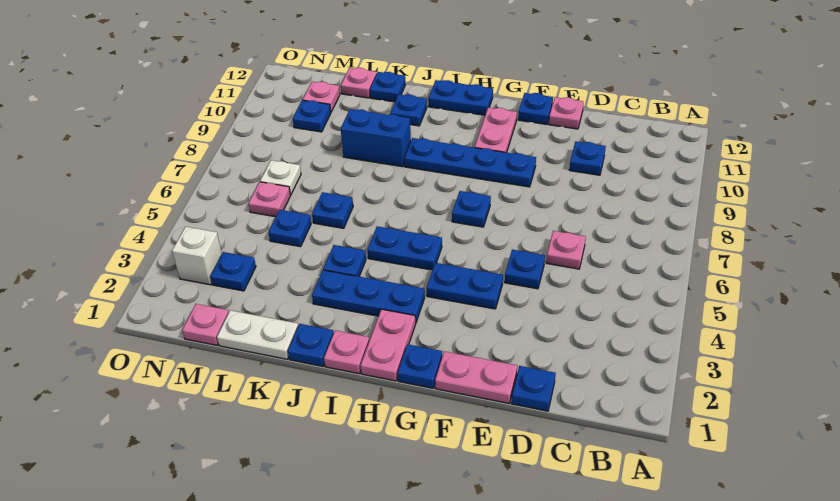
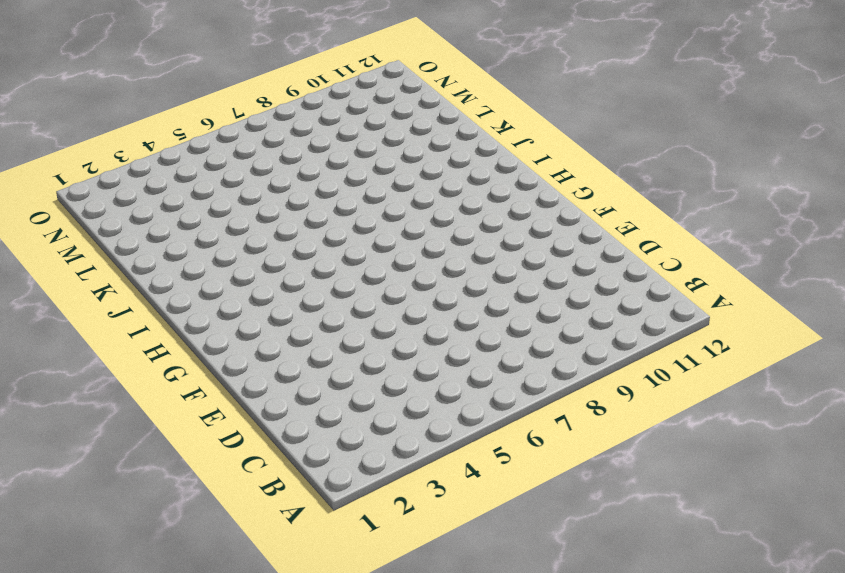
none -> blue 1x1 plate [511,366,556,411]
none -> pink 1x1 plate [546,231,586,269]
none -> blue 1x1 plate [569,141,606,175]
none -> pink 1x2 plate [435,351,517,403]

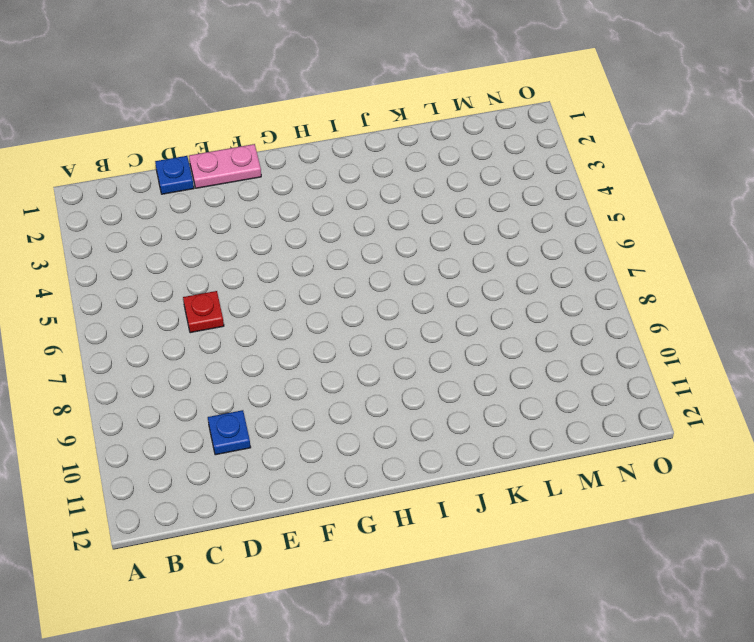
red 1x1 plate [183,291,224,333] -> pink 1x1 plate [546,231,586,269]
none -> blue 1x1 plate [505,250,545,289]
none -> pink 1x1 plate [549,97,584,129]
none -> blue 1x2 plate [427,263,503,309]
none -> blue 1x4 plate [404,138,536,187]

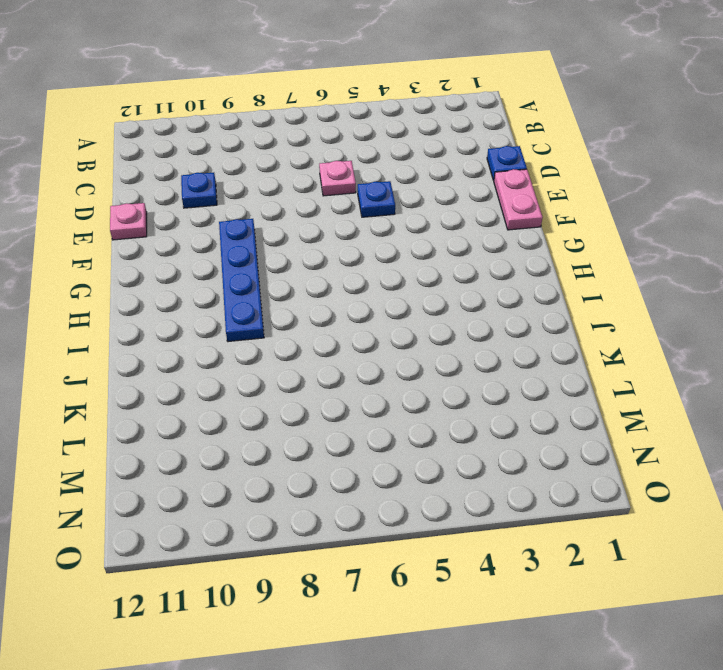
none -> blue 1x2 plate [427,263,503,309]
none -> blue 1x1 plate [518,93,553,124]
none -> blue 1x1 plate [398,344,442,388]
none -> blue 1x1 plate [452,191,491,227]

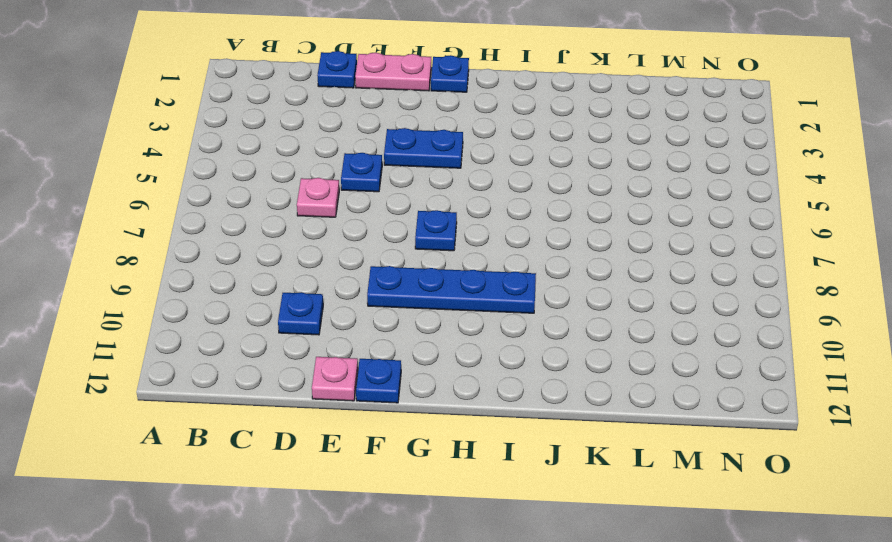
none -> pink 1x2 plate [475,108,517,153]
none -> pink 1x2 plate [361,309,416,381]
none -> blue 1x3 plate [312,270,425,323]
none -> blue 1x2 plate [368,226,442,270]

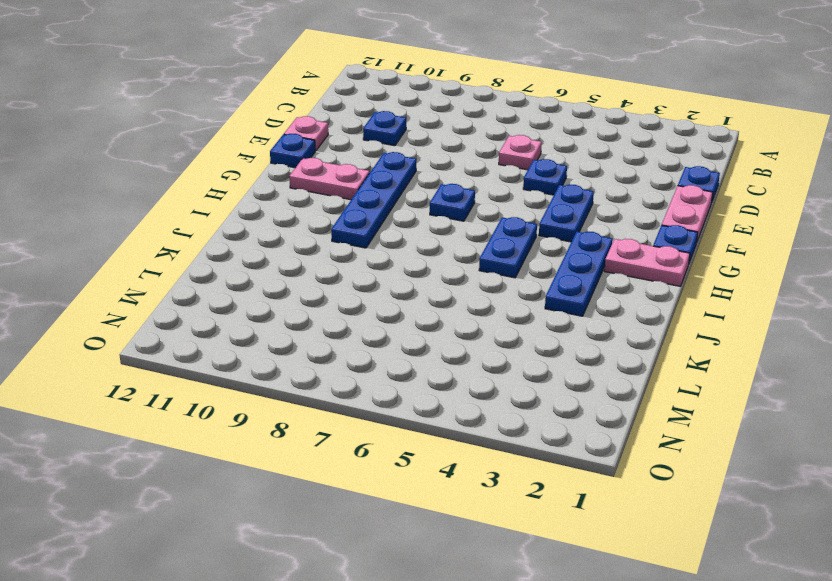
none -> blue 1x2 plate [428,80,493,115]
none -> pink 1x1 plate [324,330,369,374]
none -> blue 1x1 plate [288,324,334,366]
none -> blue 1x1 plate [323,245,366,276]

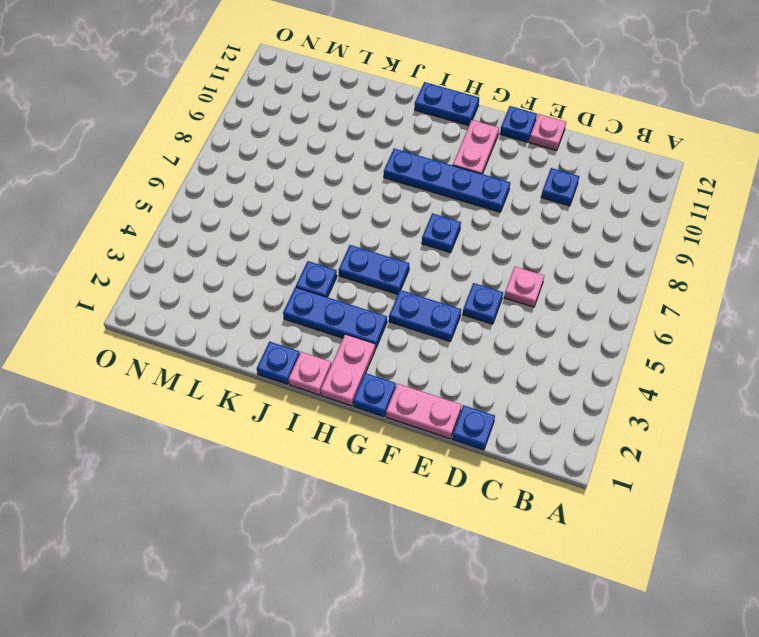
none -> blue 1x2 brick [341,109,411,167]
none -> blue 1x1 plate [391,94,427,126]
none -> white 1x2 plate [217,310,298,359]
none -> blue 1x1 plate [312,192,353,228]

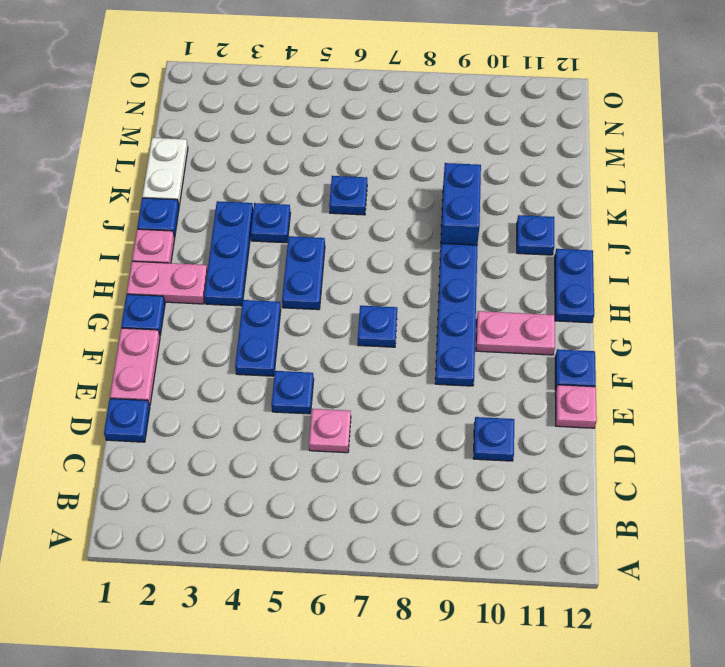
none -> blue 1x1 plate [370,72,406,102]
none -> blue 1x1 plate [268,210,311,247]
none -> pink 1x1 plate [341,68,377,98]
none -> pink 1x1 plate [182,304,229,345]

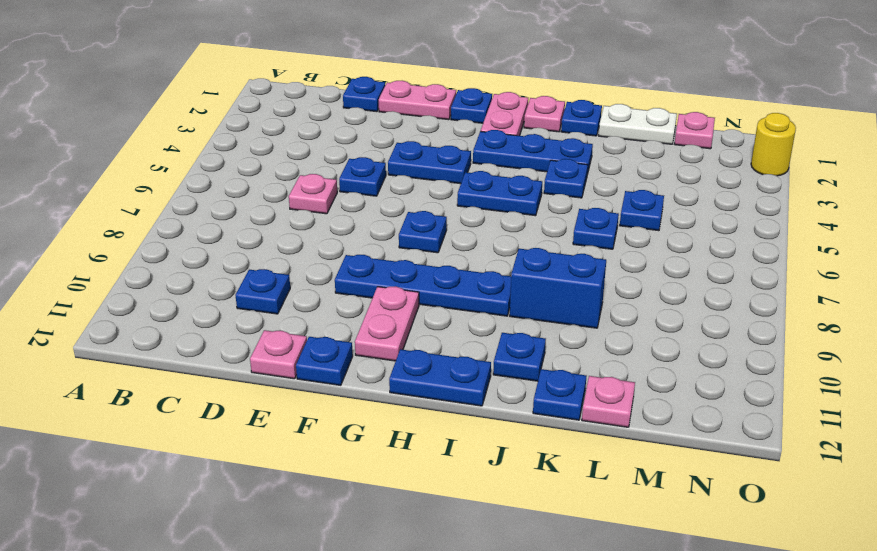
yellow 1x1 round brick [751,113,796,176] -> none
none -> blue 1x1 plate [210,252,256,291]
none -> pink 1x1 plate [248,182,290,217]
none -> white 1x1 plate [260,160,301,195]
none -> blue 1x1 plate [293,100,331,132]

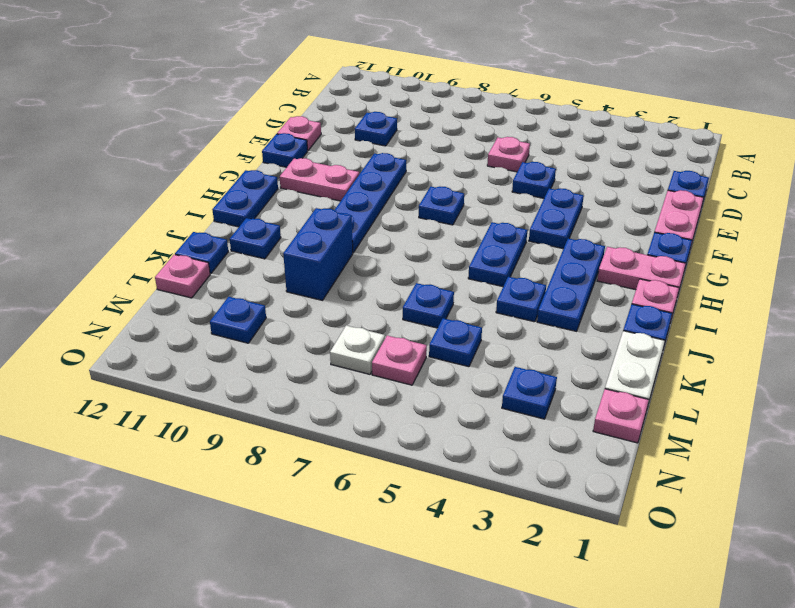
none -> pink 1x1 plate [303,82,340,112]
none -> white 1x1 brick [172,227,222,285]

